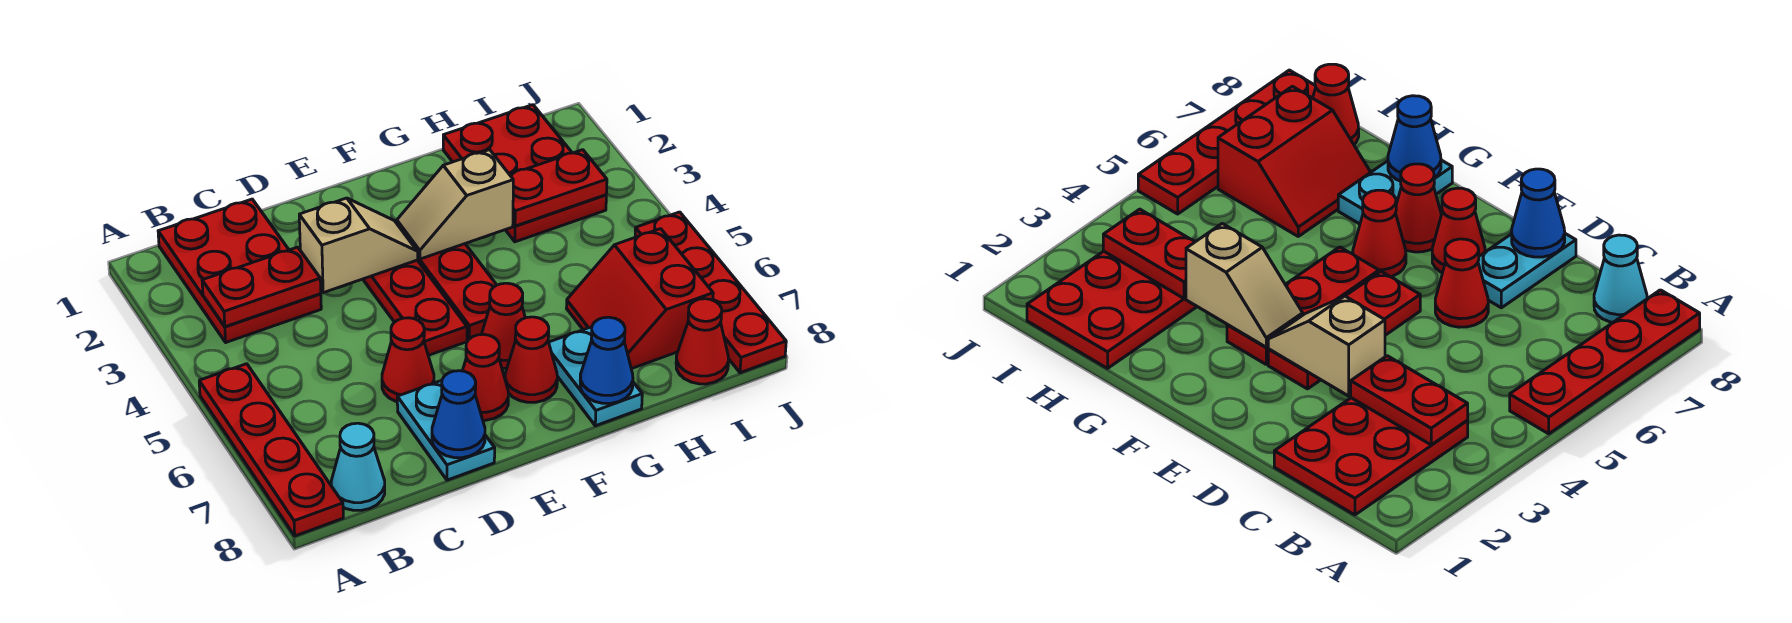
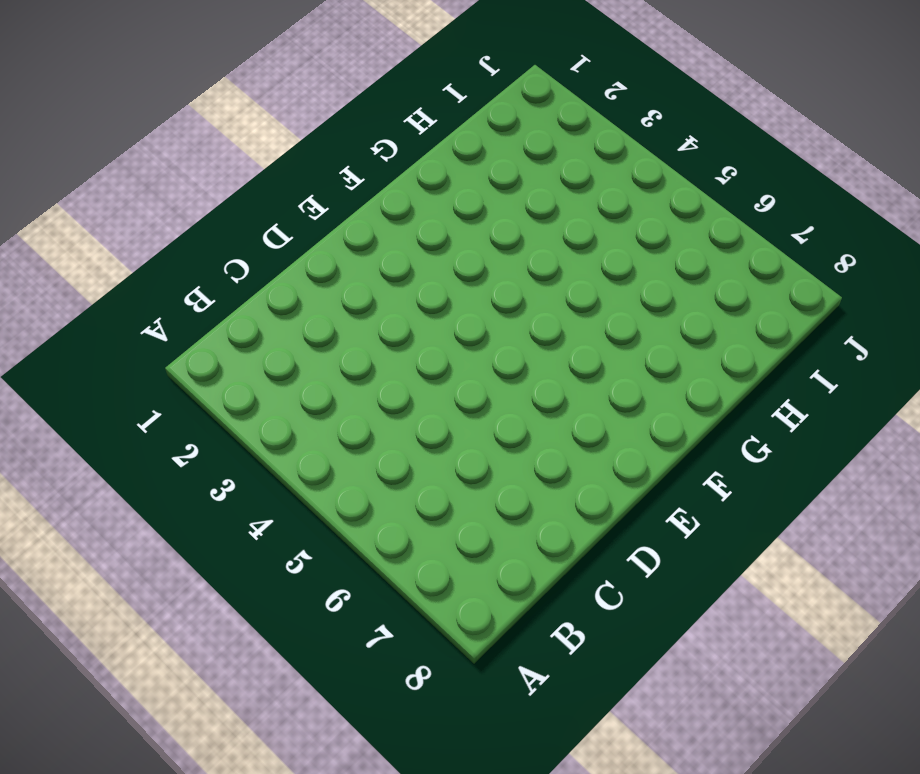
none -> red 1x4 plate [199,364,343,536]
none -> red 2x3 plate [158,199,321,342]
none -> cyan 1x1 cone [331,423,385,510]

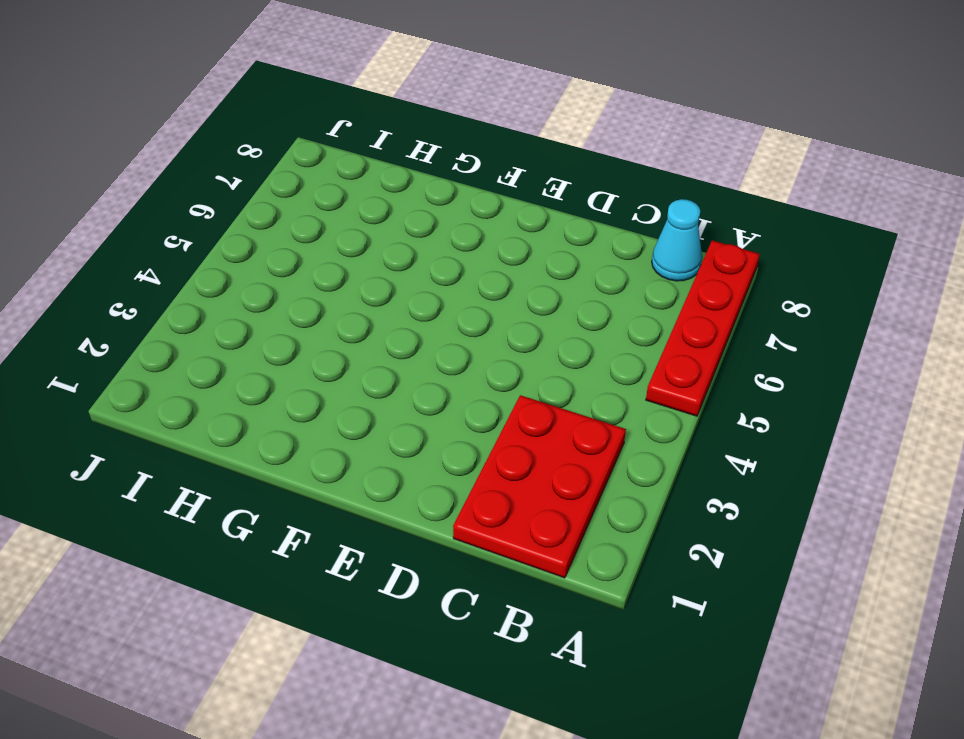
none -> red 1x1 cone [382,318,434,402]
none -> cyan 1x2 plate [397,380,495,480]
none -> red 1x3 plate [363,260,467,355]

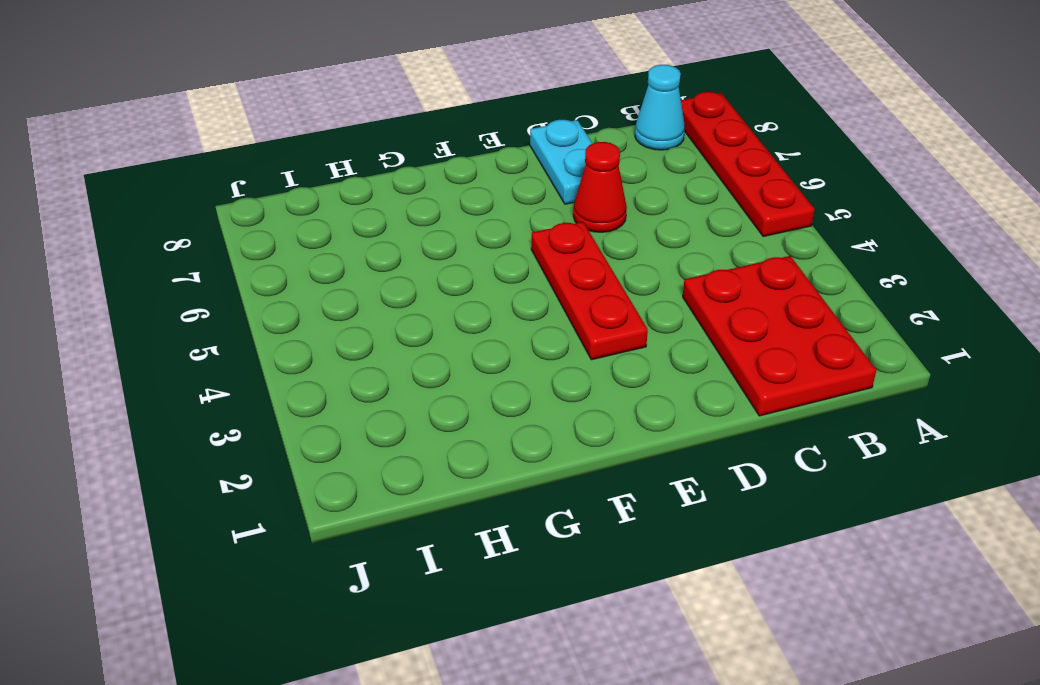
none -> red 1x1 cone [462,334,508,420]
none -> red 1x3 plate [418,244,496,340]
none -> red 1x1 cone [481,283,525,368]

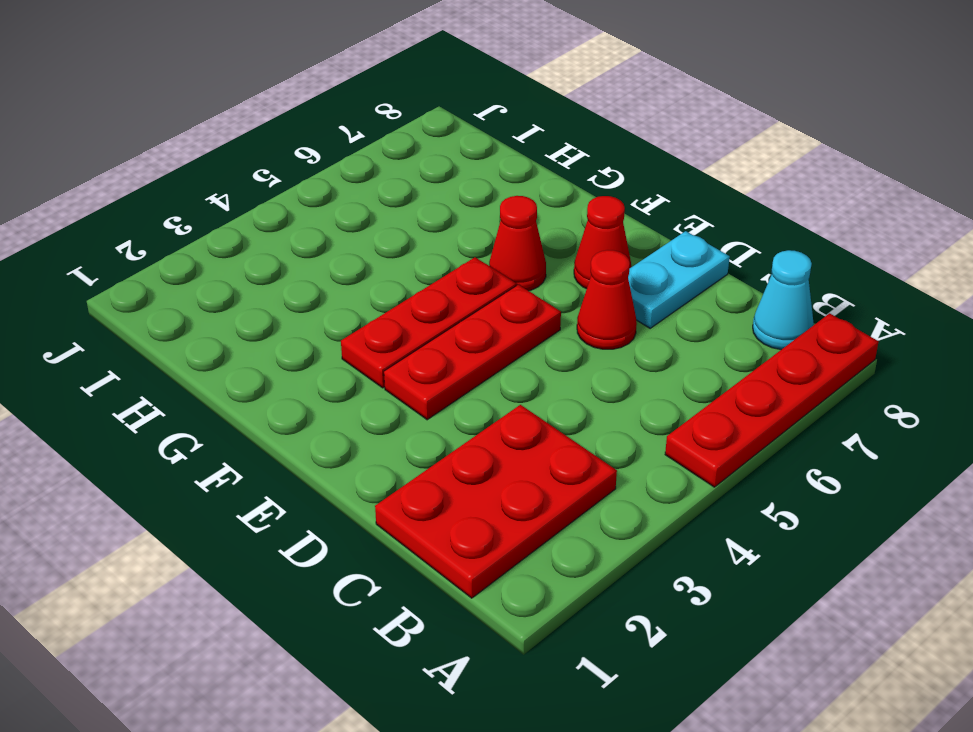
none -> red 1x1 cone [505,317,557,402]
none -> cyan 1x2 plate [549,327,642,426]
none -> red 2x3 plate [443,105,606,242]

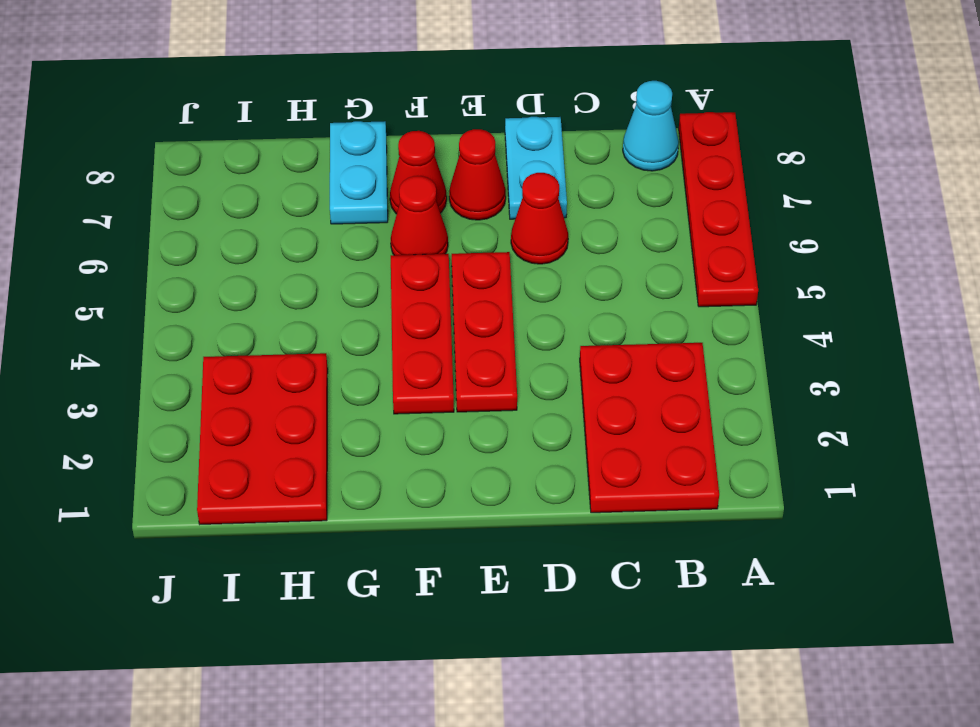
none -> red 2x2 slope [567,229,713,369]
none -> red 1x1 cone [676,299,728,384]
none -> red 1x4 plate [635,212,786,373]

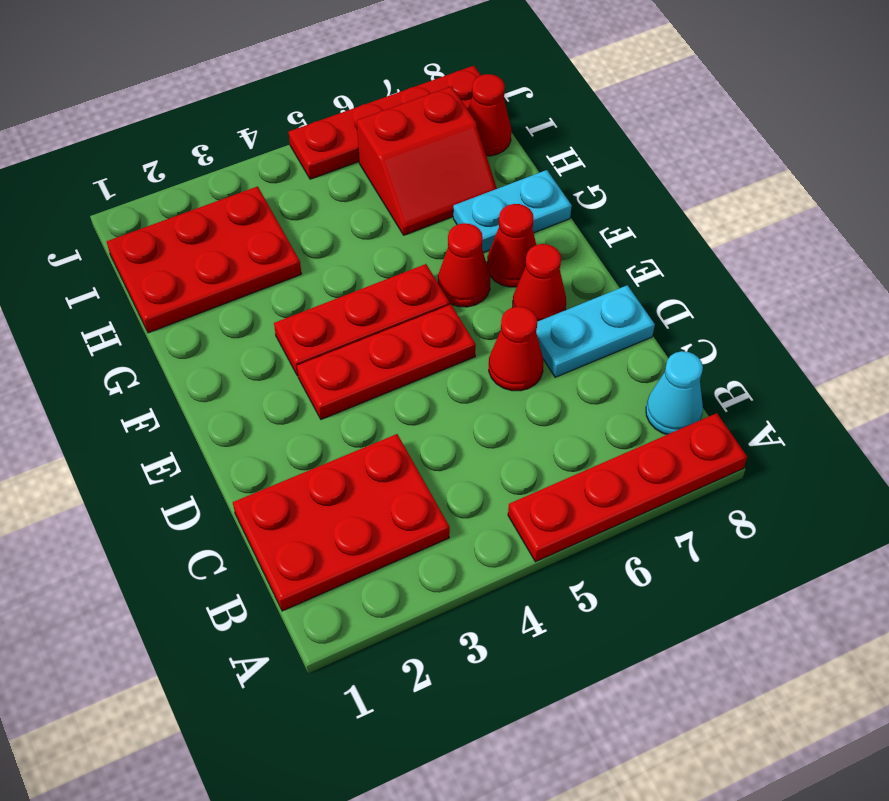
none -> red 1x2 plate [202,247,321,327]
none -> tan 1x2 slope [299,198,418,293]
none -> blue 1x1 cone [432,371,485,458]

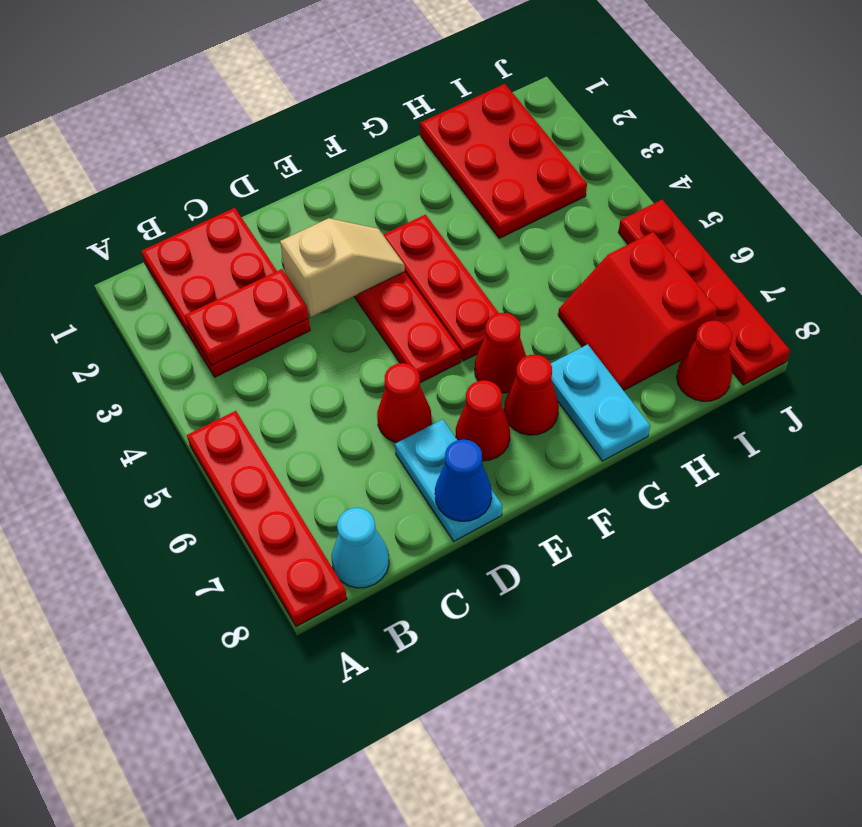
none -> tan 1x2 slope [397,150,513,259]
none -> blue 1x1 cone [580,317,633,403]
none -> red 1x2 plate [510,150,607,226]

